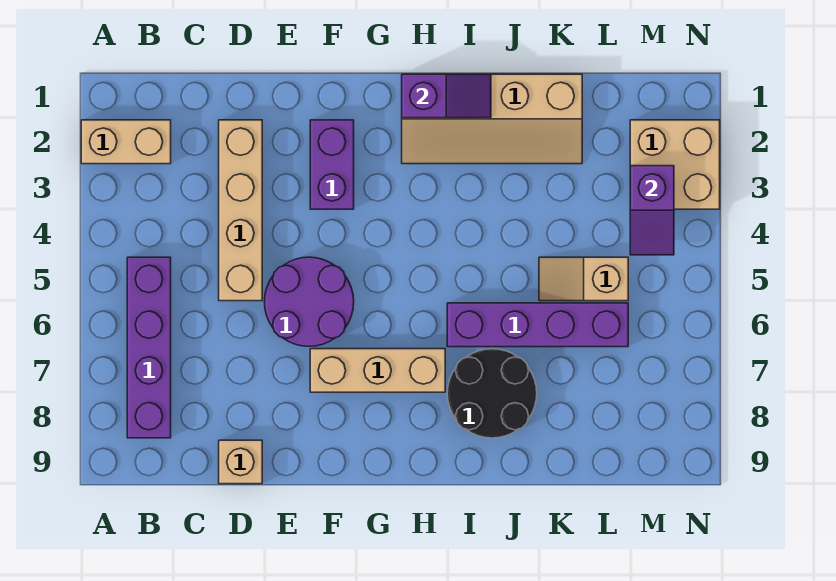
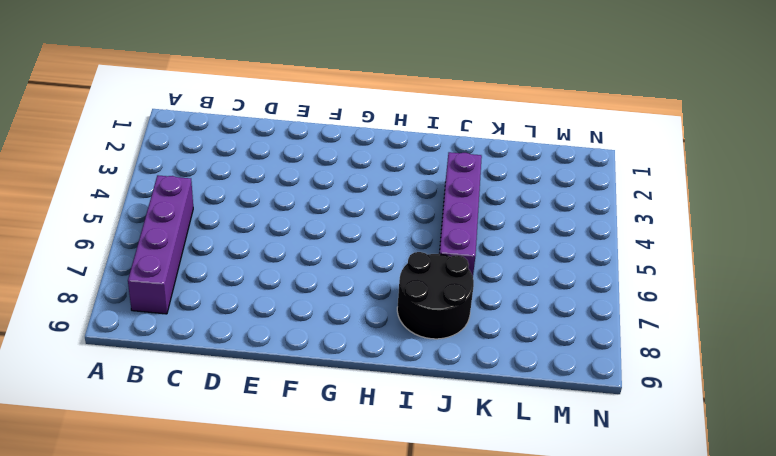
purple 1x4 brick [439,152,482,276] -> purple 1x4 brick turned to [447,303,628,347]
none -> tan 1x2 brick [81,120,171,164]
none -> tan 1x4 brick [219,120,262,301]
none -> tan 1x1 brick [219,440,262,484]

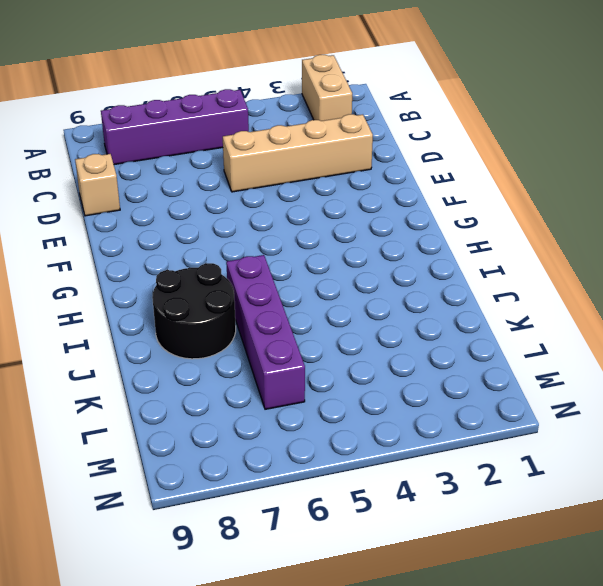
none -> purple 2x2 round brick [264,257,354,346]
none -> purple 1x2 brick [310,120,354,209]
none -> tan 1x3 brick [310,349,445,392]

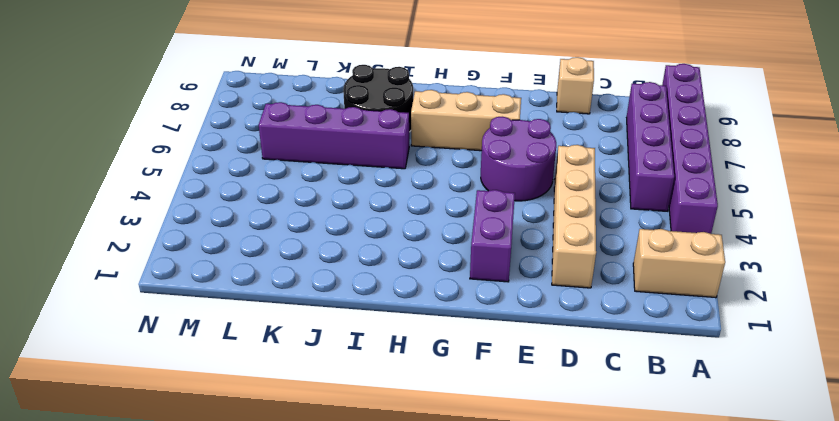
purple 1x6 brick [662,64,718,234] -> none
none -> tan 2x4 slope [402,74,582,164]
none -> tan 1x2 slope [539,257,628,301]
none -> tan 2x2 brick [630,120,720,209]

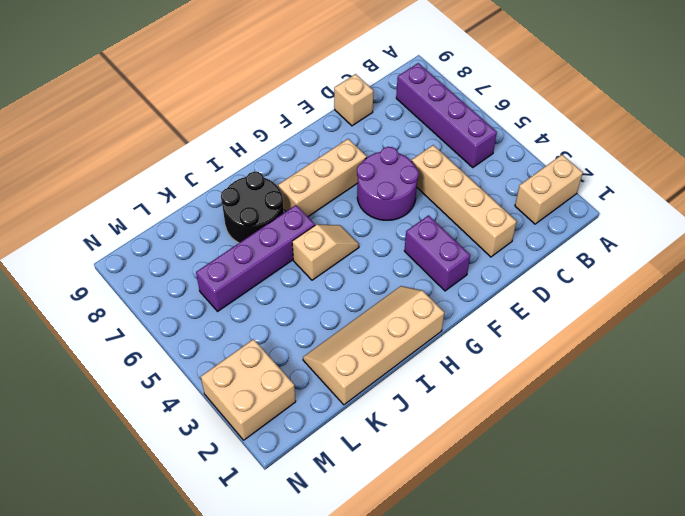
tan 1x2 slope [292,225,359,280] -> tan 1x2 slope moved to [539,257,628,301]
none -> purple 1x2 slope [402,74,491,118]
none -> purple 1x2 slope [630,166,674,255]

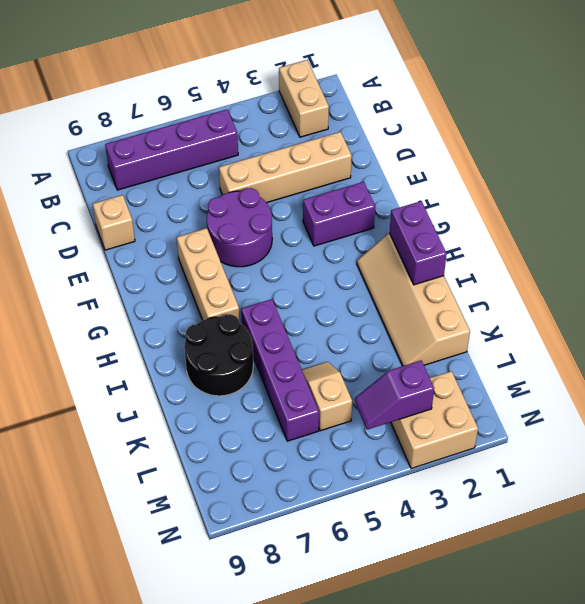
purple 1x2 brick [389,201,447,285] -> purple 1x2 slope [402,74,491,118]

